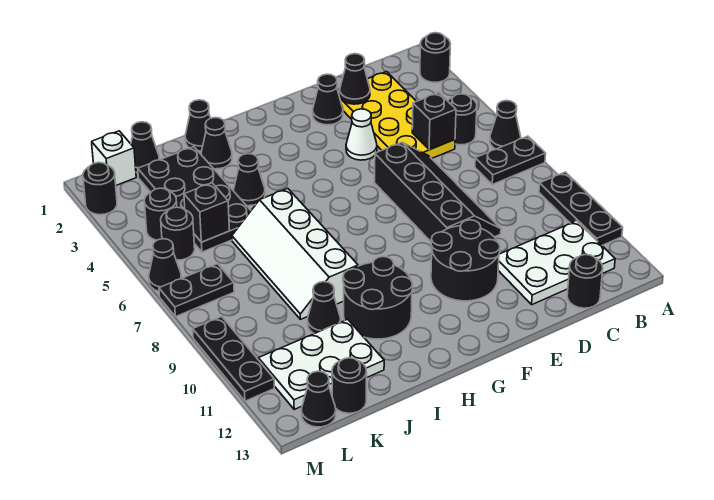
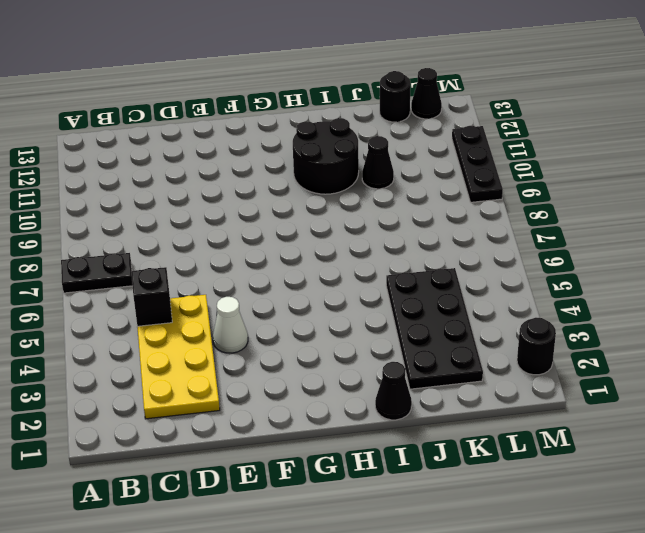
none -> black 1x1 round brick [420,33,450,82]
none -> black 1x1 cone [490,101,521,149]
none -> black 1x3 plate [539,172,623,245]
none -> black 1x1 round brick [448,94,477,145]

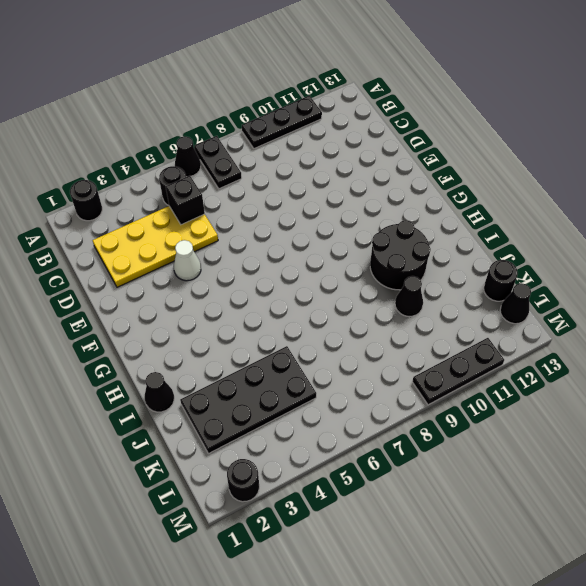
none -> white 2x3 plate [498,221,615,305]
none -> black 1x1 round brick [567,254,603,308]
none -> black 2x4 slope [375,143,501,242]
none -> black 1x1 cone [313,74,343,125]

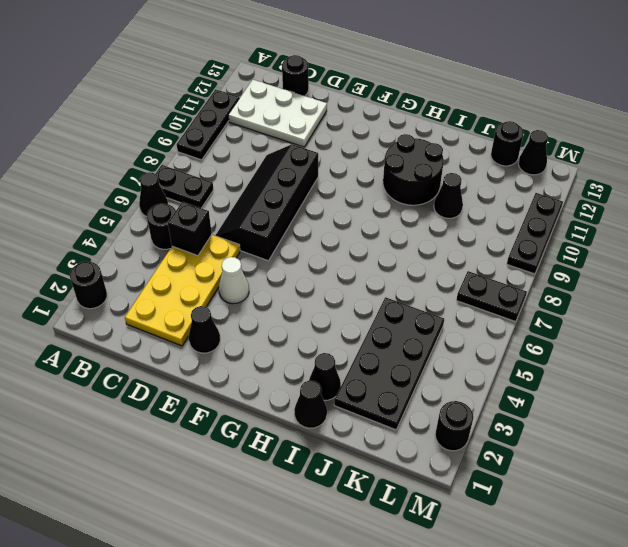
none -> black 2x2 round brick [431,220,500,301]
none -> black 1x1 cone [234,154,265,206]
none -> white 2x4 slope [232,188,358,319]
none -> white 2x3 plate [258,319,384,409]

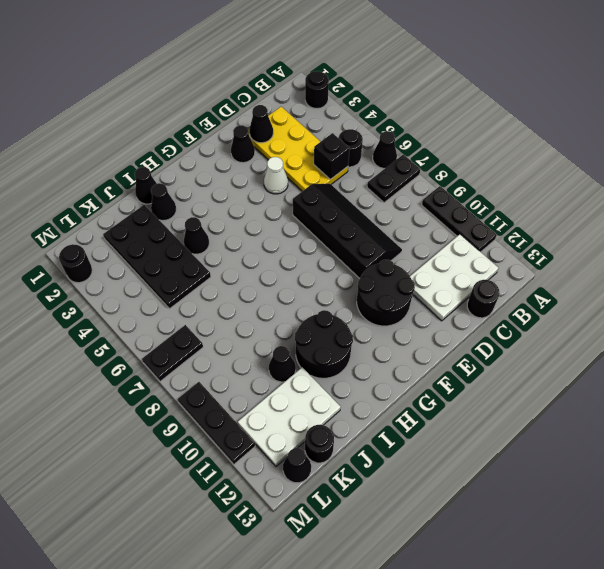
none -> white 2x4 slope [232,188,358,319]
none -> black 1x1 cone [131,122,159,173]
none -> white 1x1 brick [92,131,136,185]
none -> black 1x1 round brick [144,188,177,240]

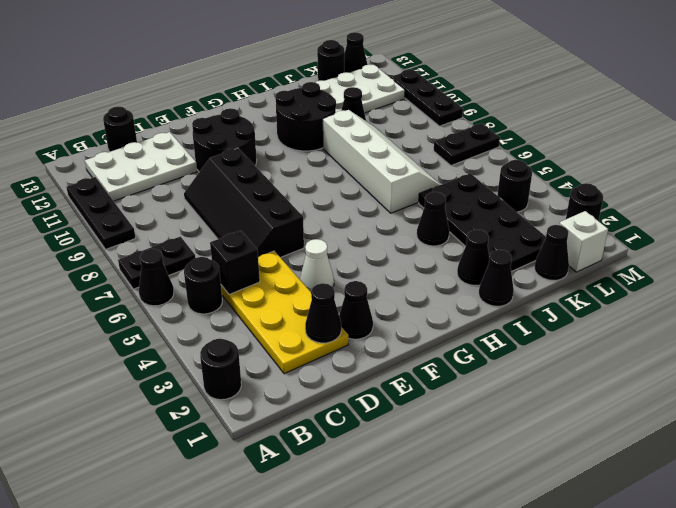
none -> black 1x1 round brick [161,207,195,260]
none -> black 1x1 cone [149,239,181,291]
none -> black 1x1 brick [184,183,229,242]

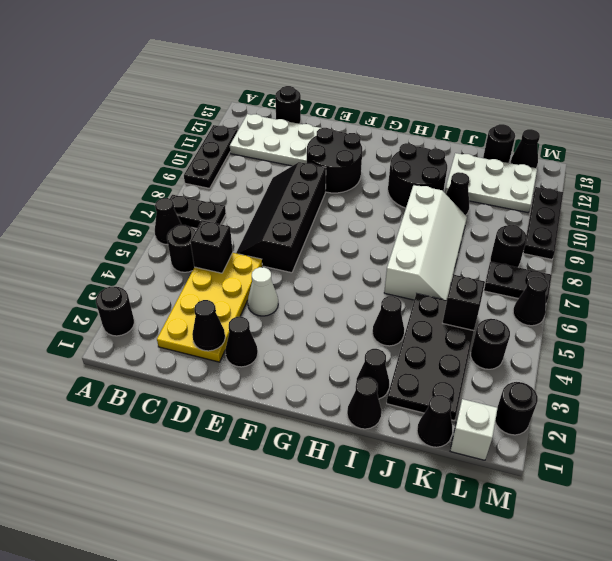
black 1x1 round brick [490,225,527,267] -> black 1x1 round brick moved to [161,207,195,260]

